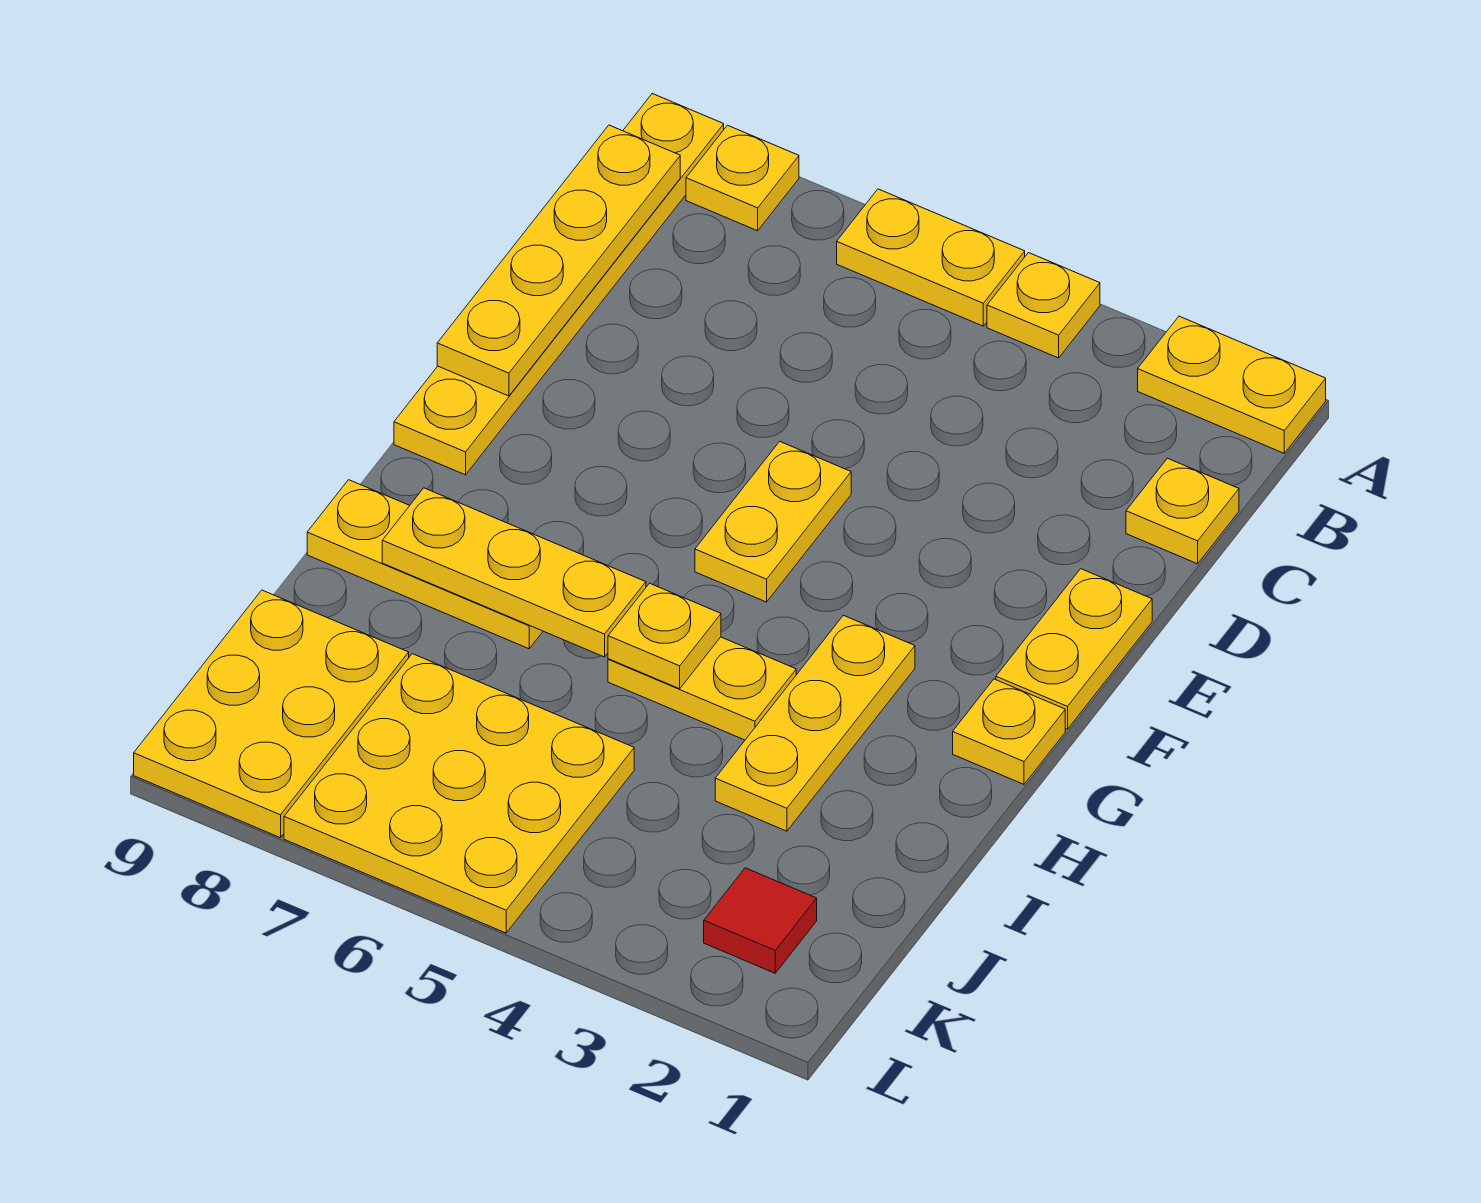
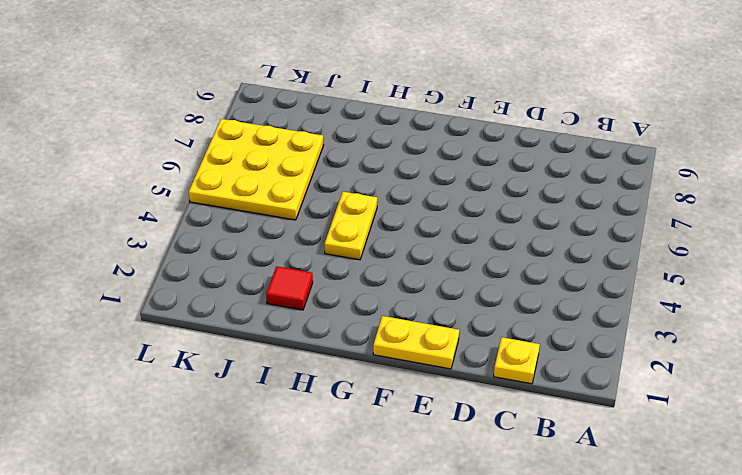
red 1x1 tile [266,266,313,310] -> red 1x1 tile moved to [704,868,817,973]
none -> yellow 1x2 plate [1138,316,1326,453]
none -> yellow 1x1 plate [987,253,1100,358]
none -> yellow 1x2 plate [837,189,1025,326]

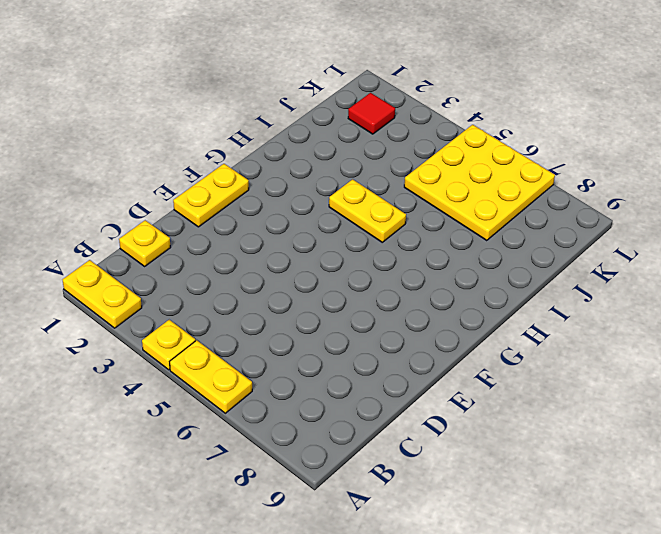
none -> yellow 1x1 plate [686,125,799,231]
none -> yellow 1x6 plate [394,94,724,475]
none -> yellow 1x2 plate [695,442,851,602]

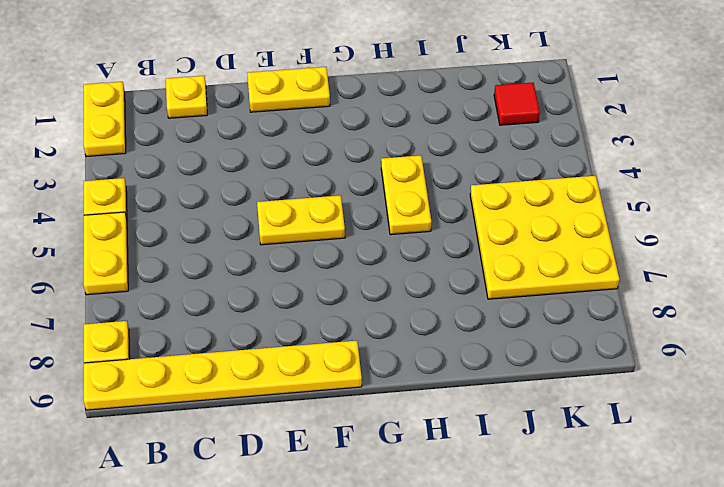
none -> yellow 1x1 plate [953,679,1065,784]
none -> yellow 1x3 plate [715,615,915,831]
none -> yellow 1x3 plate [307,480,543,649]

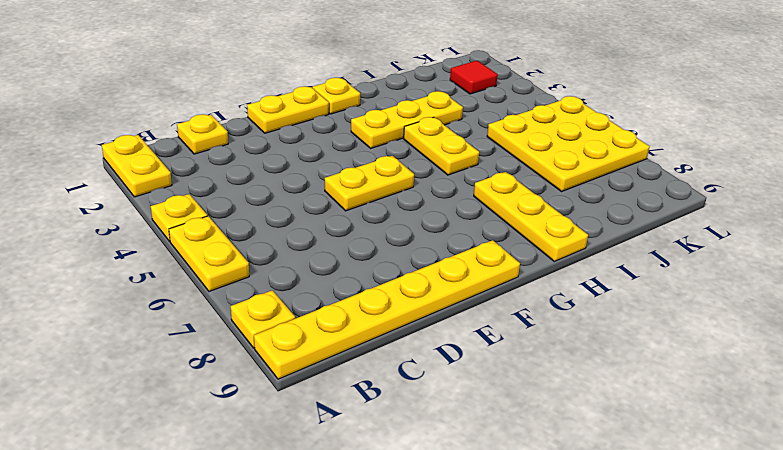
none -> yellow 2x3 plate [134,590,409,838]
none -> yellow 1x4 plate [437,125,680,396]
none -> yellow 1x1 plate [608,583,721,689]

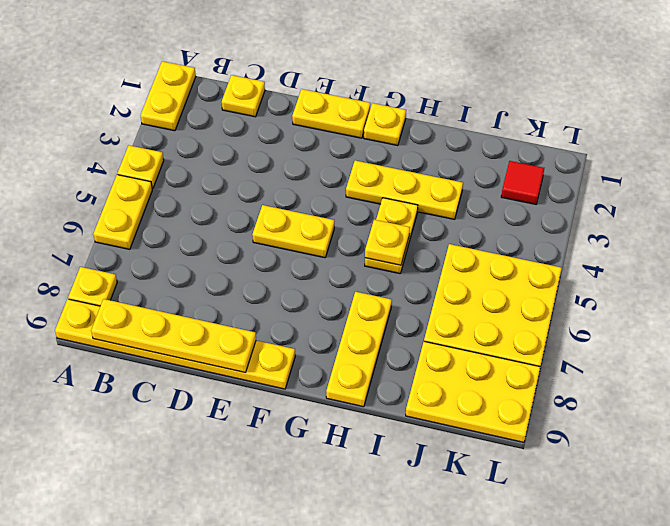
none -> yellow 1x3 plate [382,488,646,657]

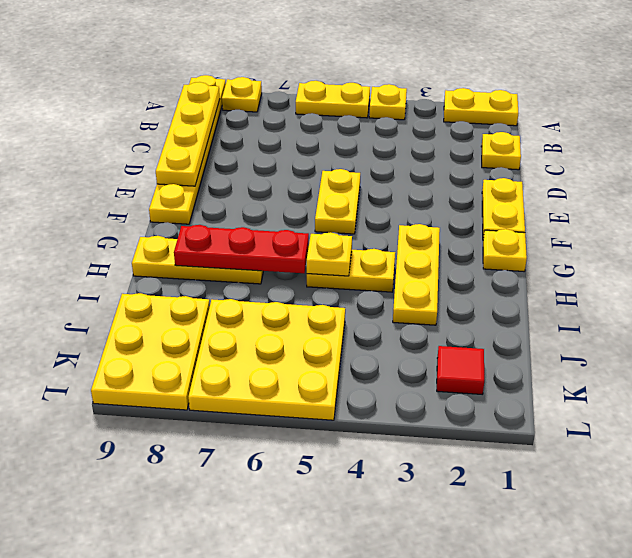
red 1x3 plate [174,225,309,273] -> yellow 1x3 plate [382,488,646,657]

